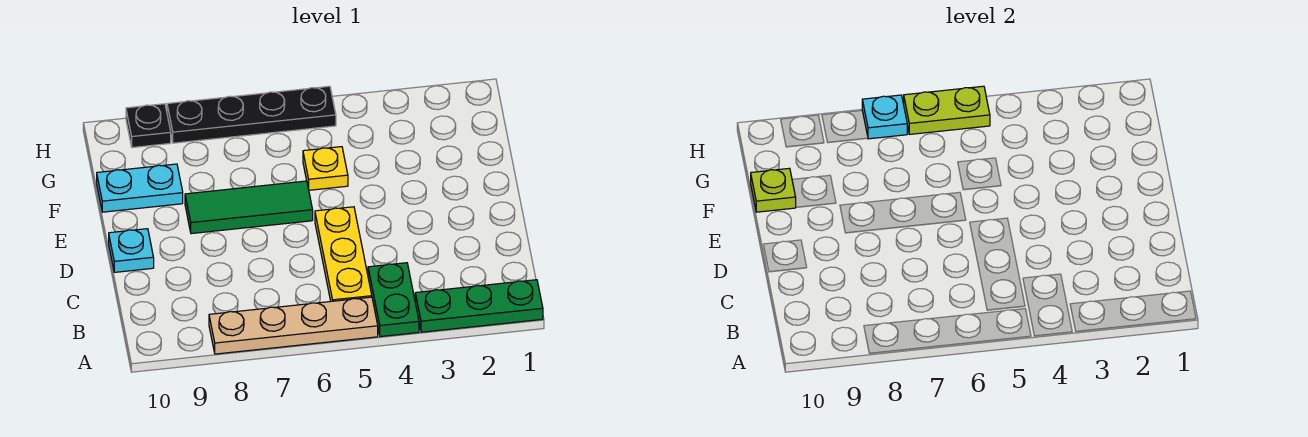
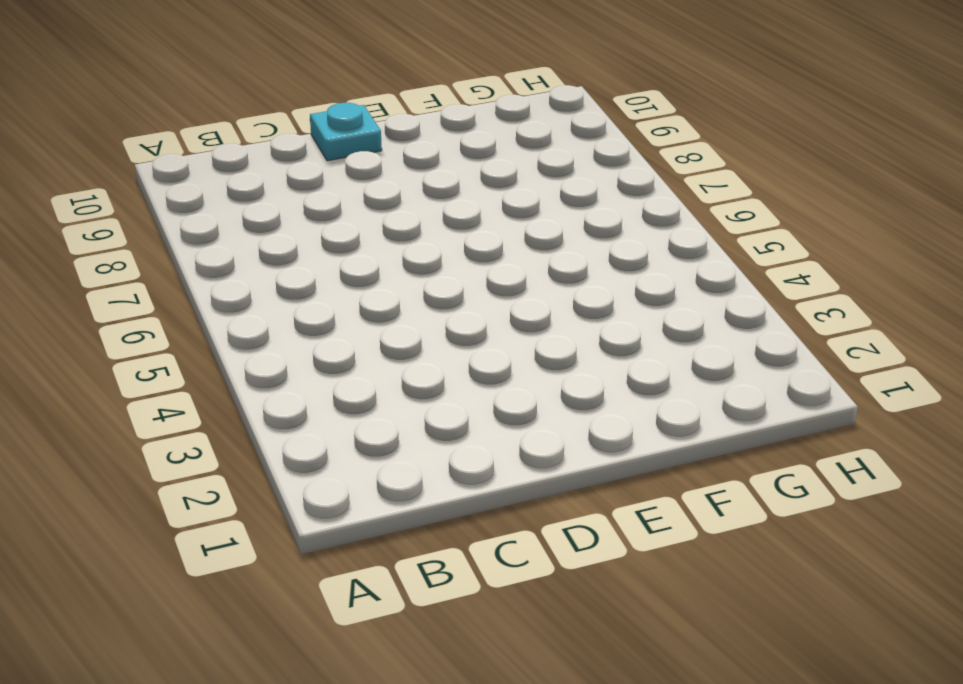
none -> green 1x3 plate [415,280,543,332]
none -> green 1x2 plate [368,263,419,337]
none -> tan 1x4 plate [209,297,378,354]

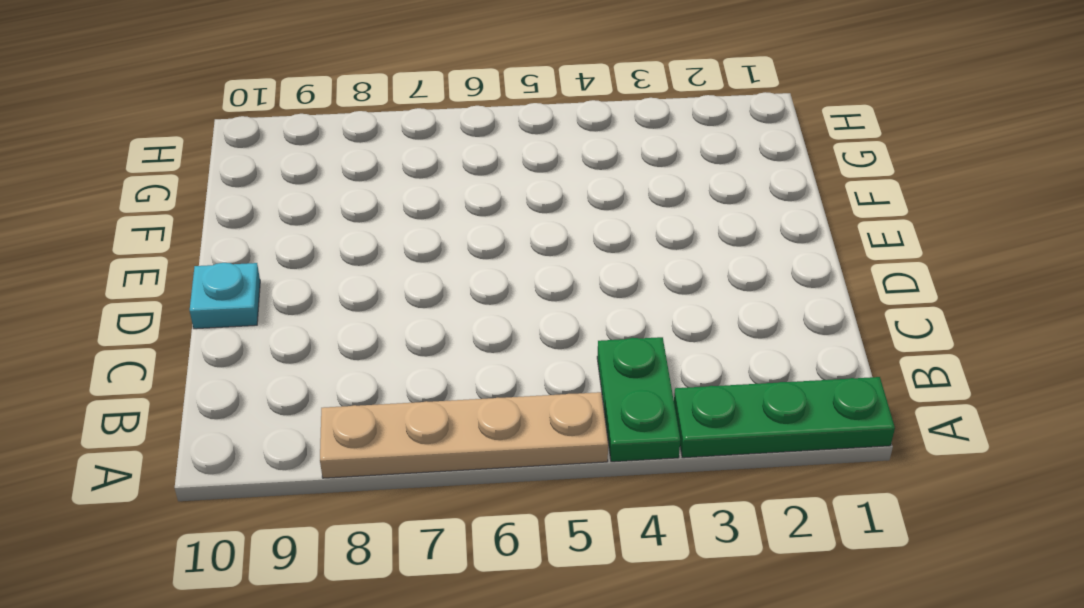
none -> yellow 1x3 plate [315,207,372,301]
none -> green 1x3 tile [185,181,313,234]
none -> yellow 1x1 plate [303,147,348,190]

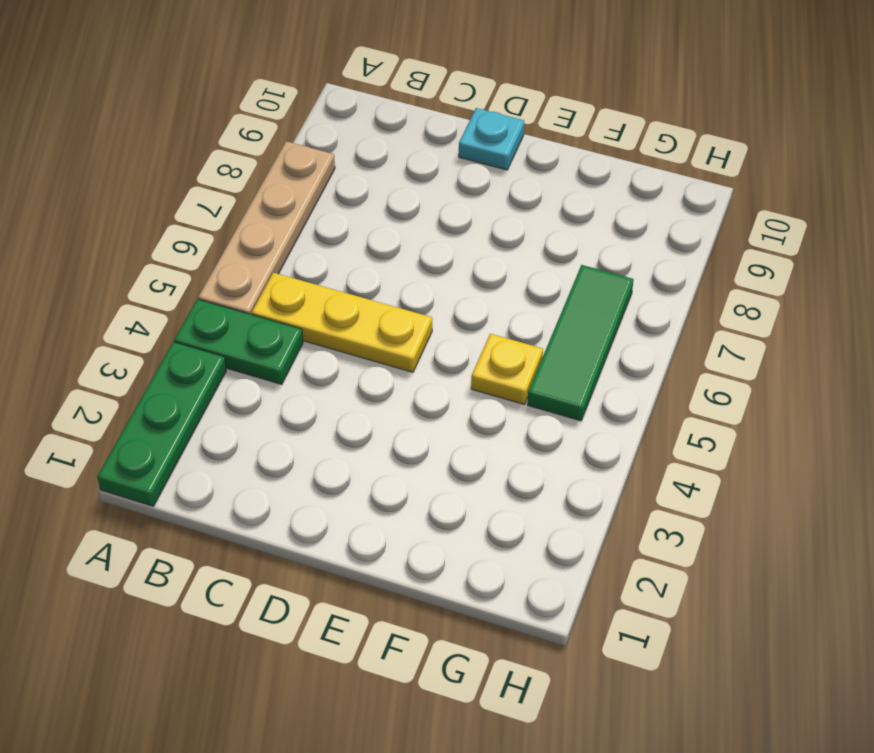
green 1x3 tile [527,265,634,421] -> green 1x3 tile moved to [185,181,313,234]
none -> cyan 1x2 plate [97,164,183,212]
none -> black 1x4 plate [167,86,336,143]
none -> black 1x1 plate [126,104,171,148]

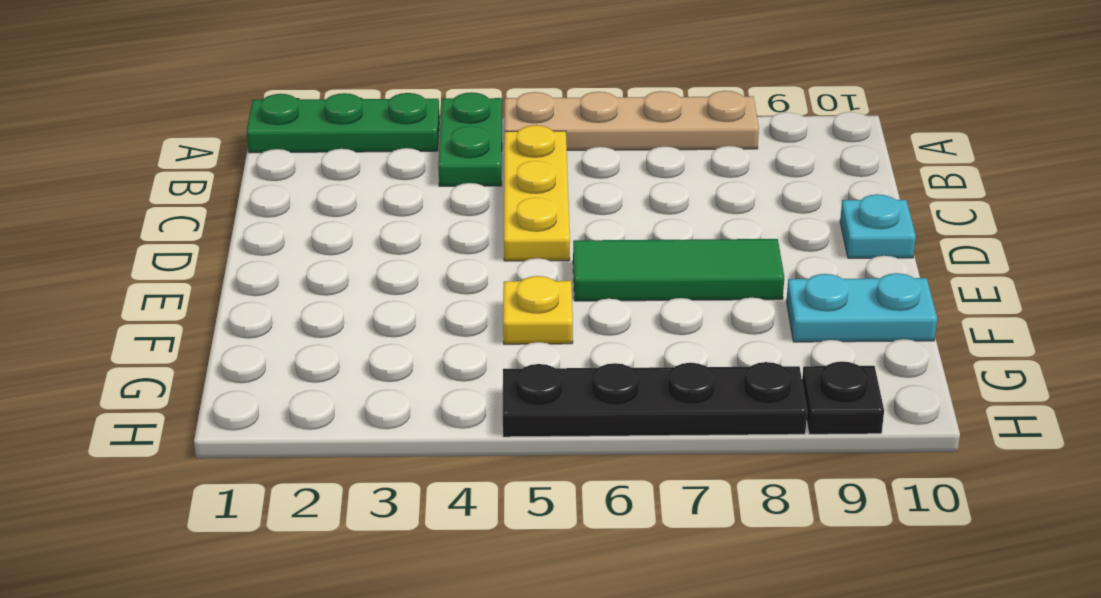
none -> lime 1x1 plate [751,168,796,212]
none -> lime 1x2 plate [904,86,990,134]
none -> cyan 1x1 plate [862,95,907,139]

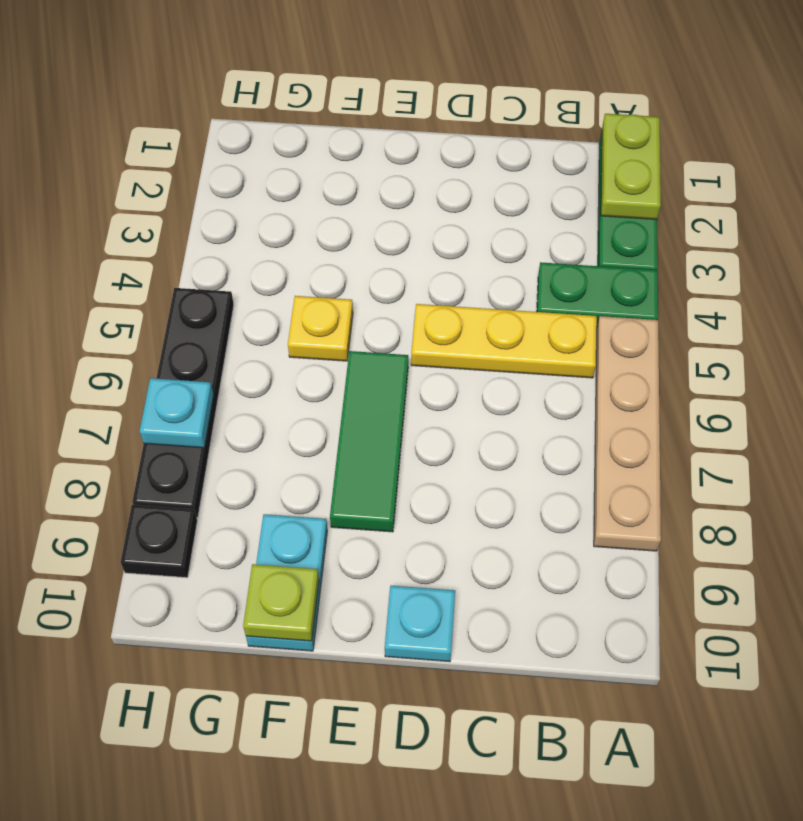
lime 1x2 plate [601,114,661,220] -> lime 1x2 plate moved to [904,86,990,134]

